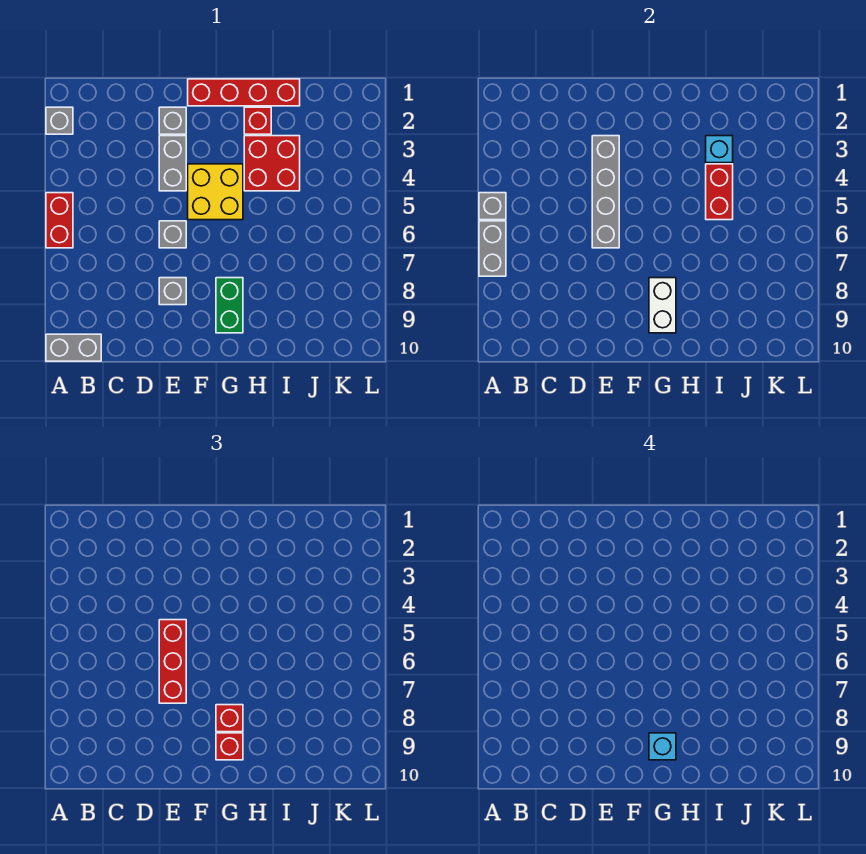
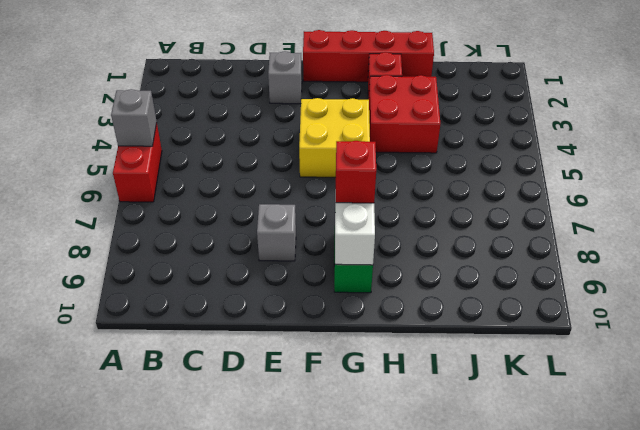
none -> grey 1x1 brick [46,107,73,134]
none -> grey 1x2 brick [46,334,101,361]
none -> grey 1x2 brick [159,136,186,191]

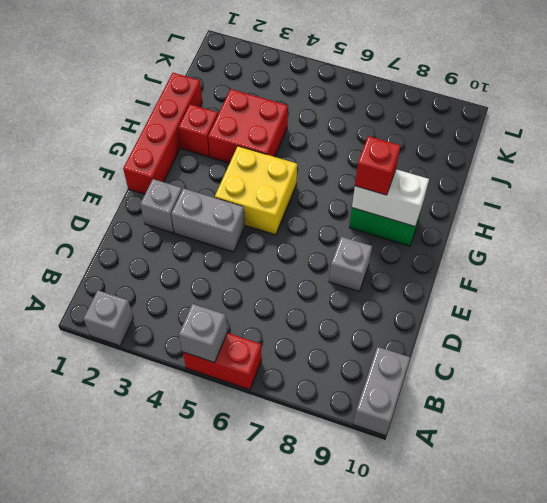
none -> grey 1x1 brick [159,221,186,248]
none -> grey 1x2 brick [479,221,506,276]
none -> grey 1x4 brick [592,136,619,248]

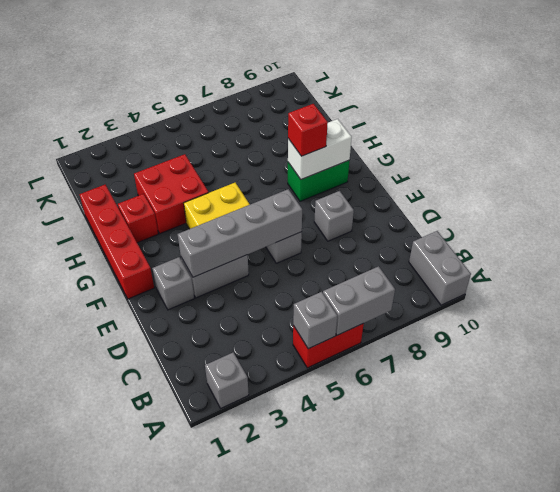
none -> cyan 1x1 brick [706,136,733,163]
none -> red 1x2 brick [706,164,733,220]
none -> red 1x3 brick [159,620,186,703]

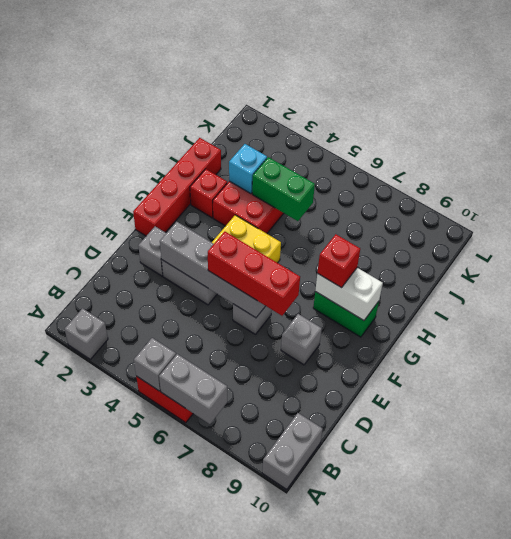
green 1x2 brick [252,157,315,221] -> red 1x2 brick [706,164,733,220]
none -> red 1x1 brick [216,733,243,760]
none -> cyan 1x1 brick [649,733,676,760]

